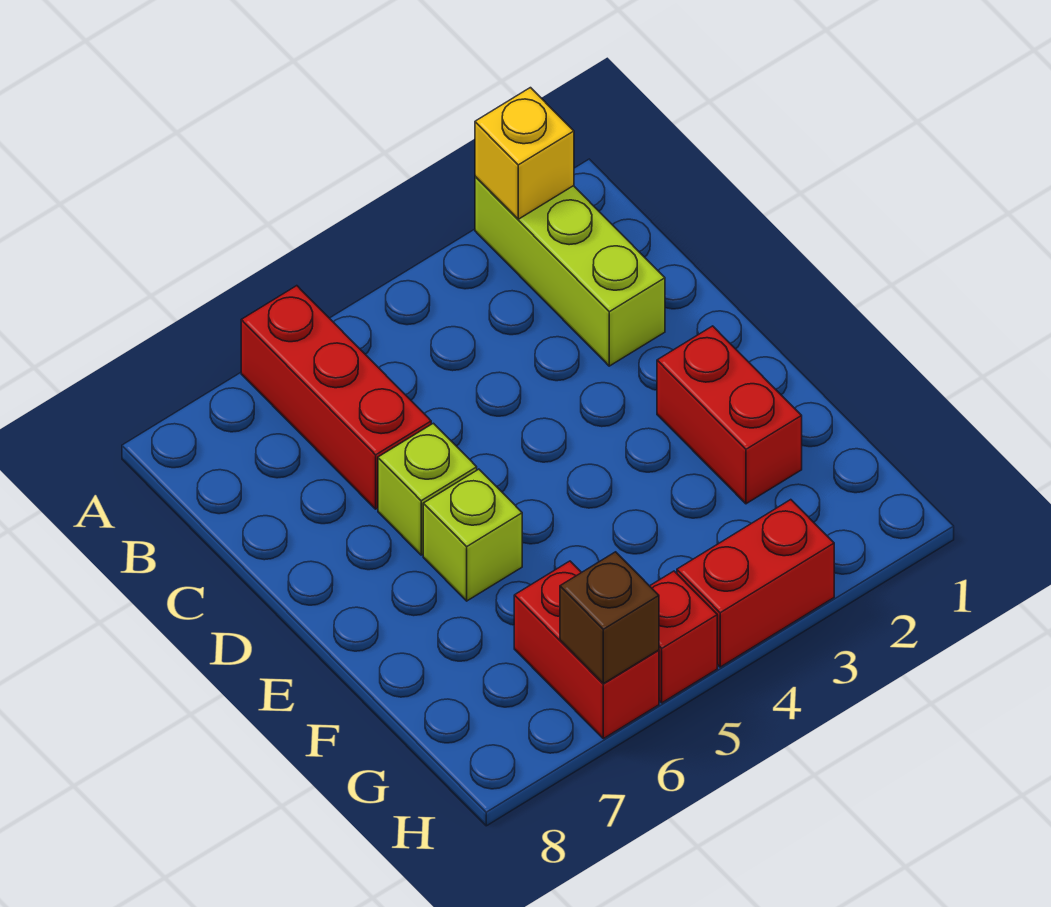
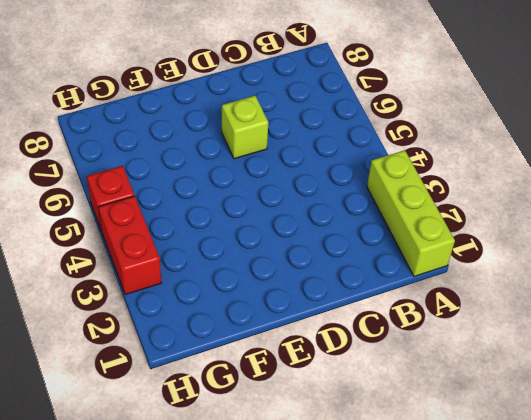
lime 1x3 brick [367,150,455,276] -> lime 1x3 brick turned to [475,177,665,366]
none -> red 1x3 brick [241,286,431,509]
none -> red 1x2 brick [657,326,802,504]

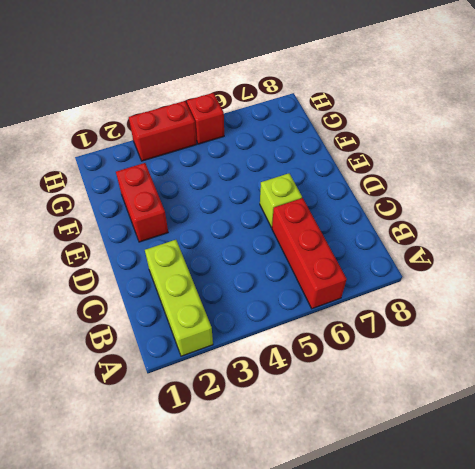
none -> lime 1x1 brick [423,469,522,601]
none -> red 1x2 brick [514,561,659,739]

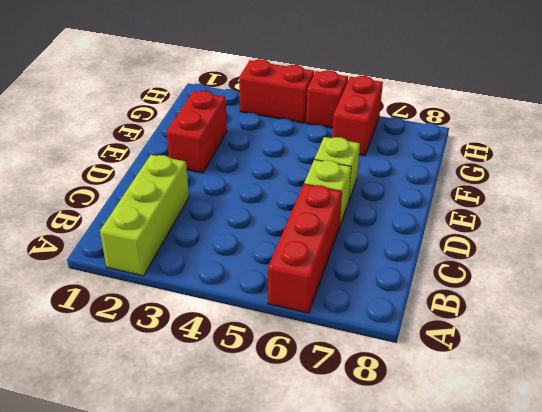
none -> yellow 1x1 brick [475,88,574,219]
none -> brown 1x1 brick [560,552,659,684]

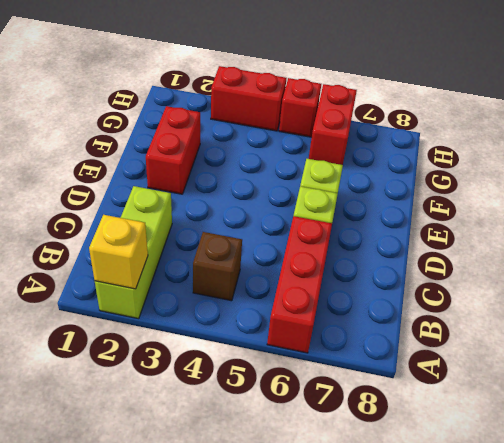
brown 1x1 brick [193,232,242,301] -> brown 1x1 brick moved to [560,552,659,684]

